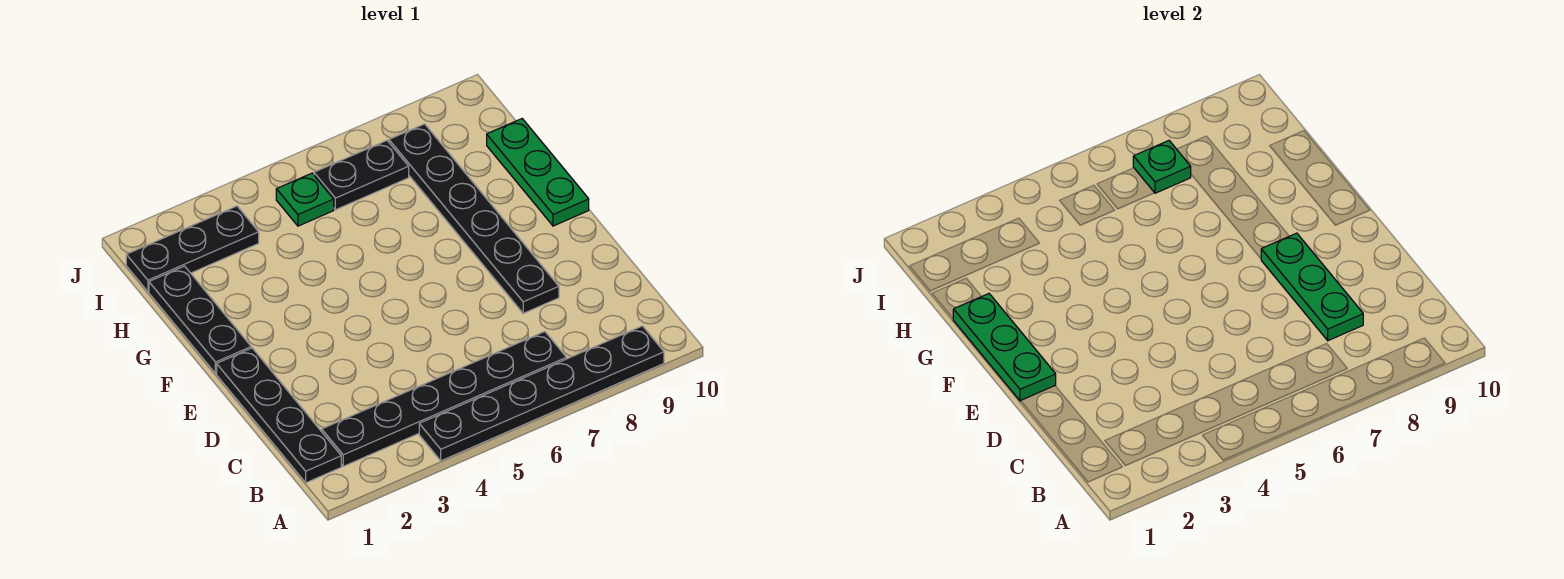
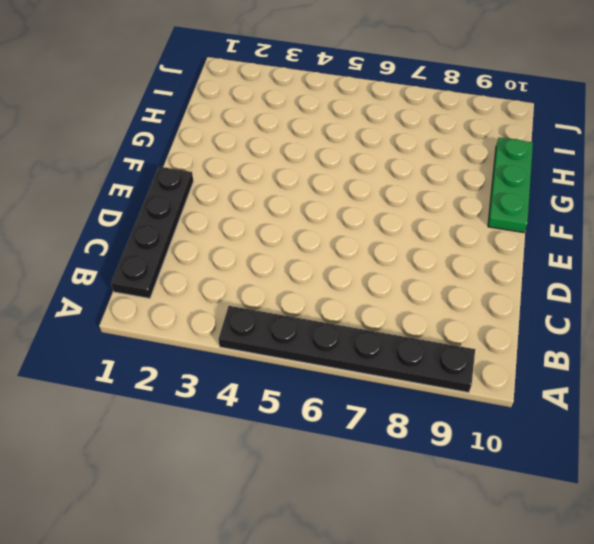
none -> black 1x6 plate [322,332,566,466]
none -> black 1x6 plate [389,124,559,313]
none -> black 1x3 plate [149,266,251,374]

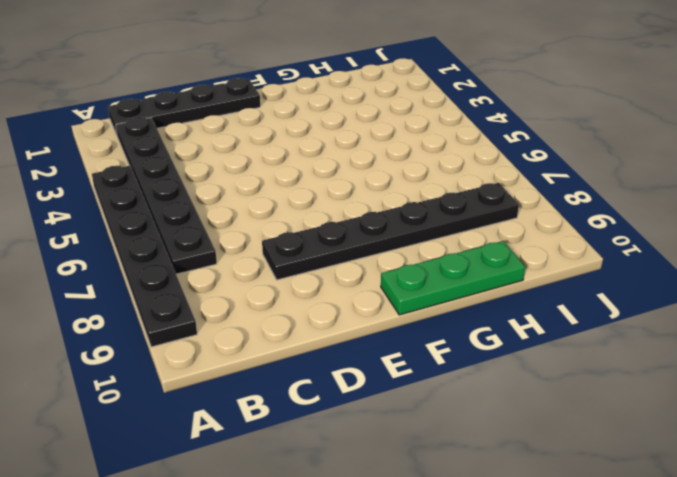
none -> black 1x3 plate [149,266,251,374]
none -> black 1x3 plate [126,206,259,292]
none -> green 1x1 plate [276,173,334,226]

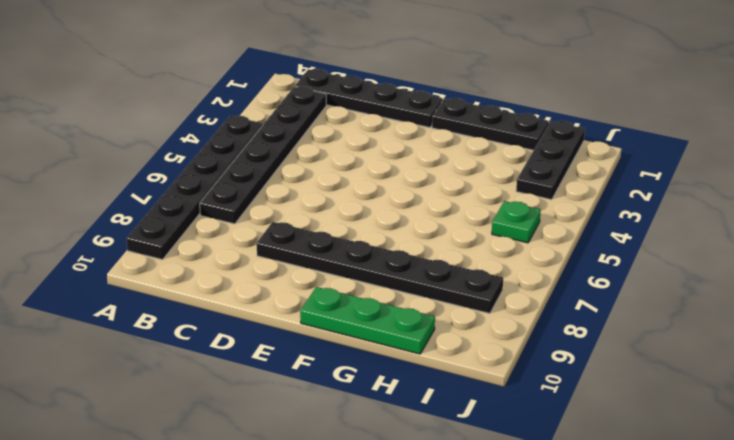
none -> black 1x2 plate [314,141,409,210]
none -> green 1x3 plate [1261,233,1363,341]
none -> green 1x3 plate [953,294,1056,401]

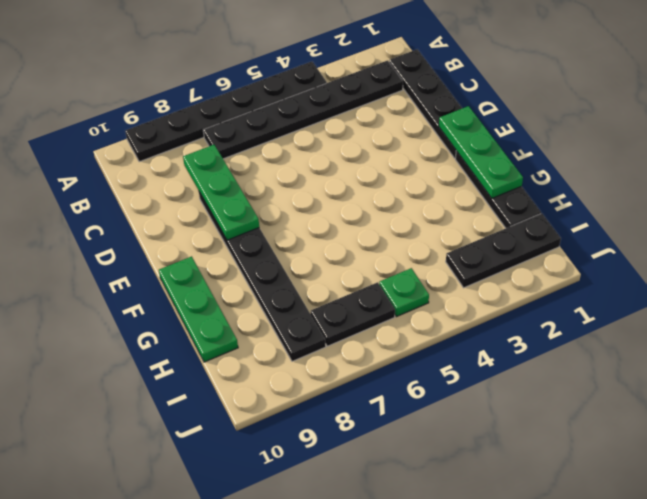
none -> green 1x1 plate [1133,141,1191,193]

